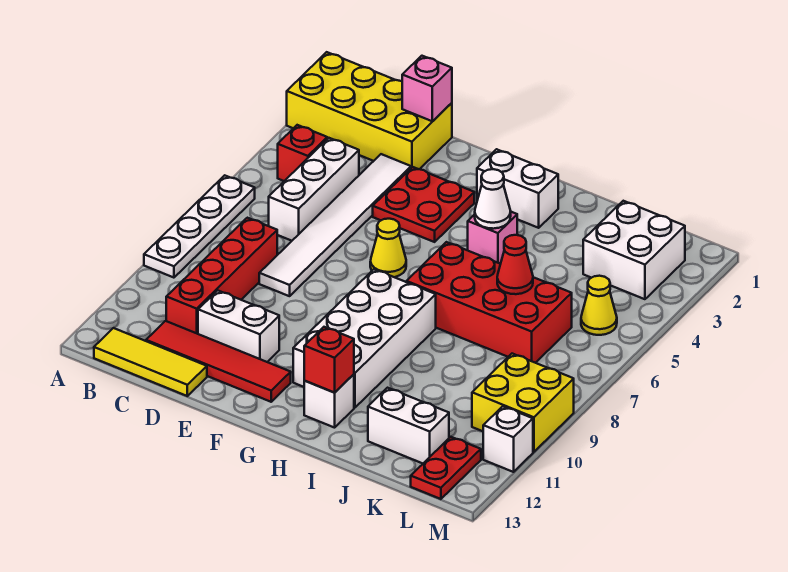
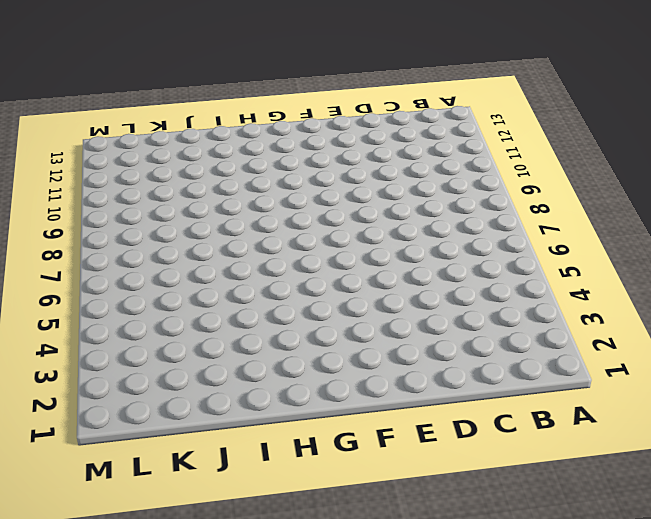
none -> yellow 2x4 brick [287,52,452,169]
none -> white 1x4 plate [144,175,255,278]
none -> red 1x1 brick [278,125,327,181]

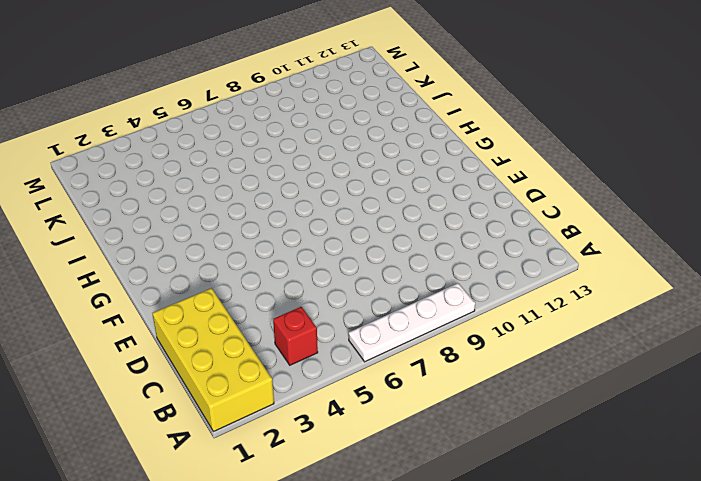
none -> yellow 1x3 tile [94,328,207,396]
none -> white 1x3 brick [269,138,359,241]
none -> red 1x4 brick [166,218,277,334]

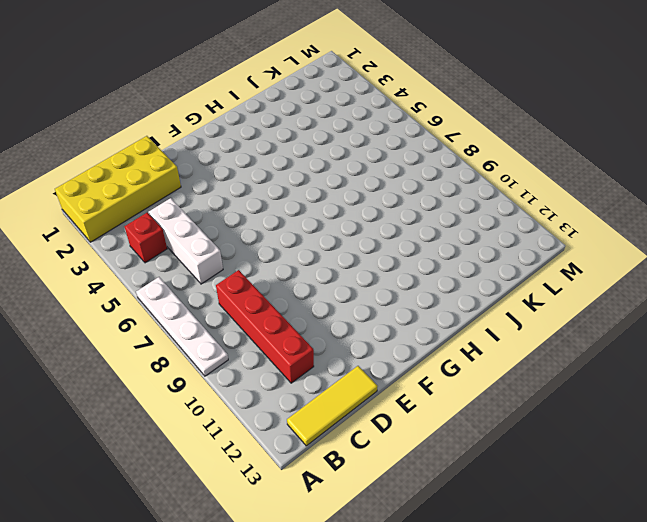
none -> red 1x4 tile [146,321,291,402]
none -> white 1x6 tile [259,154,411,296]
none -> white 1x2 brick [198,290,279,362]

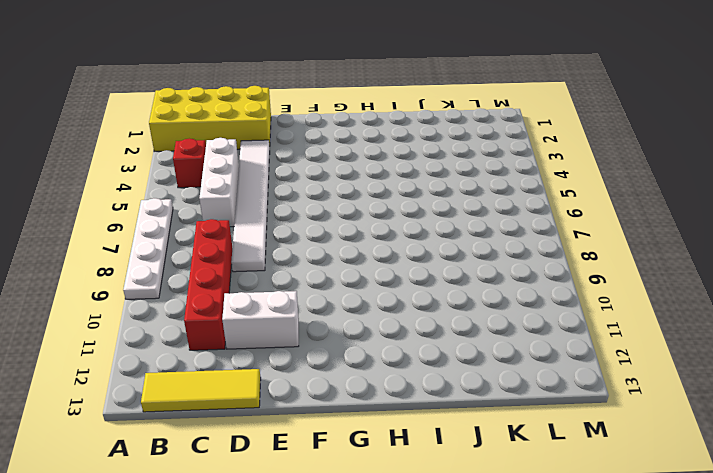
none -> red 1x4 tile [146,321,291,402]
none -> red 2x2 plate [373,167,474,242]
none -> yellow 1x1 cone [370,219,406,277]

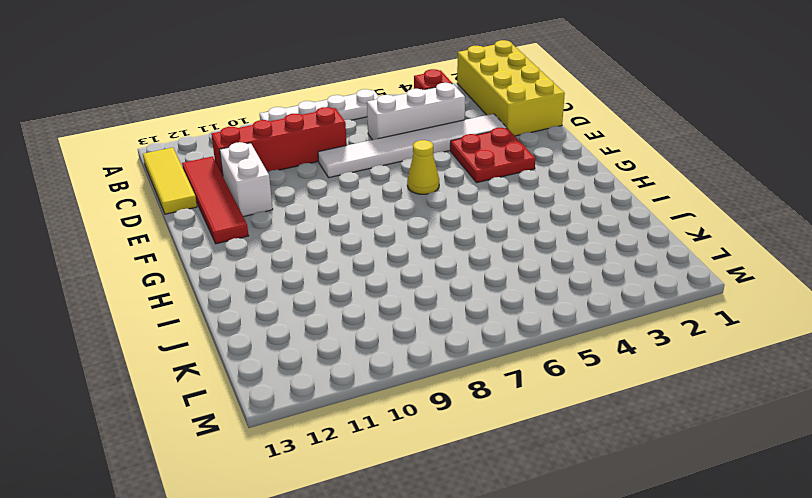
none -> white 1x2 brick [477,149,558,228]
none -> white 2x4 brick [293,269,436,408]
none -> pink 1x1 brick [468,212,517,264]

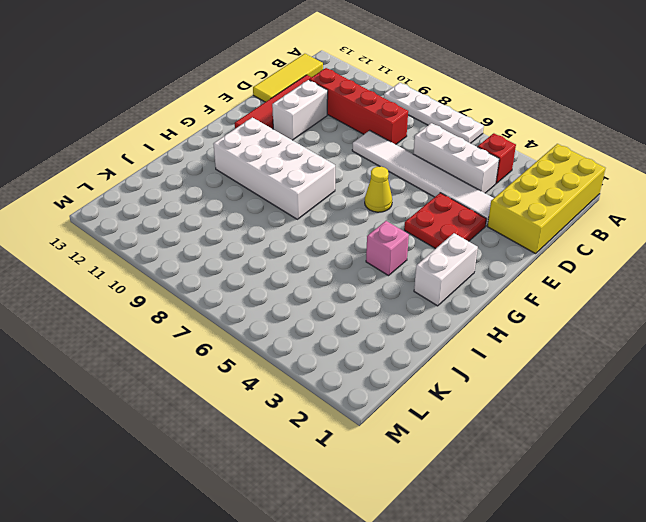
none -> red 2x4 brick [407,242,572,363]
none -> white 1x1 brick [304,374,354,428]
none -> white 1x2 brick [368,388,449,463]

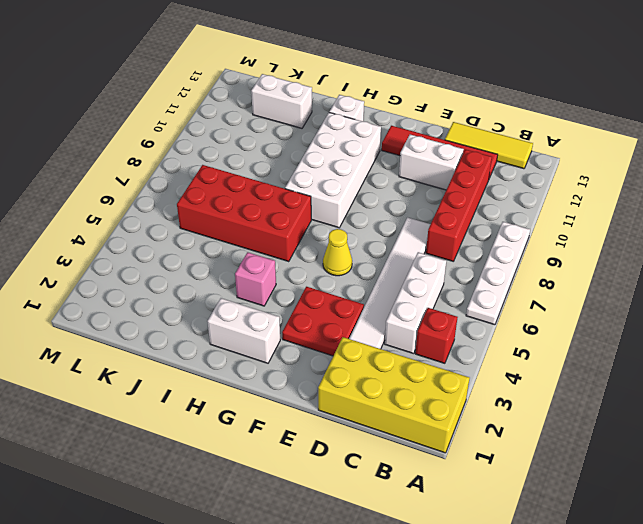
none -> white 2x2 brick [583,201,685,299]
none -> yellow 1x1 cone [581,276,617,335]
none -> yellow 2x2 brick [472,354,574,452]

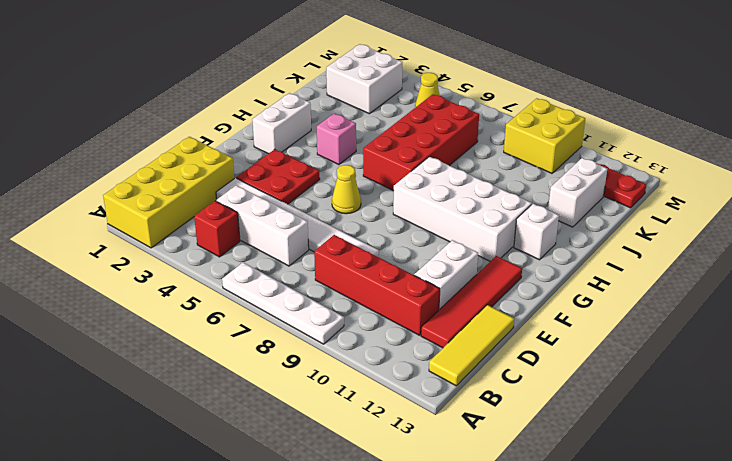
none -> white 1x1 brick [483,406,533,472]
none -> pink 1x1 brick [402,56,452,121]
none -> white 1x1 cone [475,169,511,229]

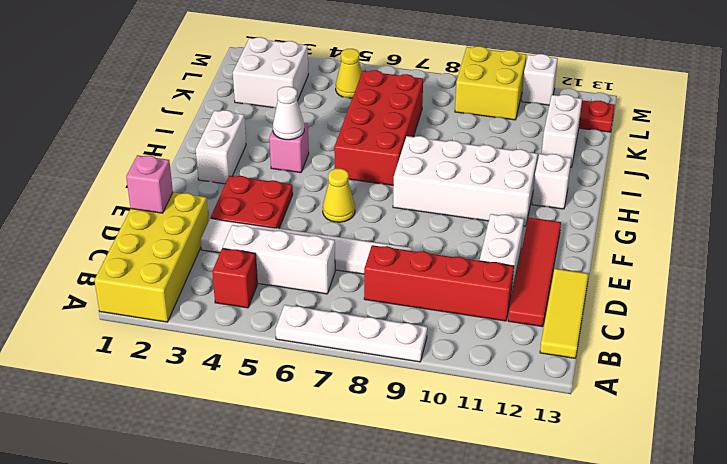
none -> red 1x1 brick [304,327,354,393]
none -> red 1x1 cone [497,235,533,294]

